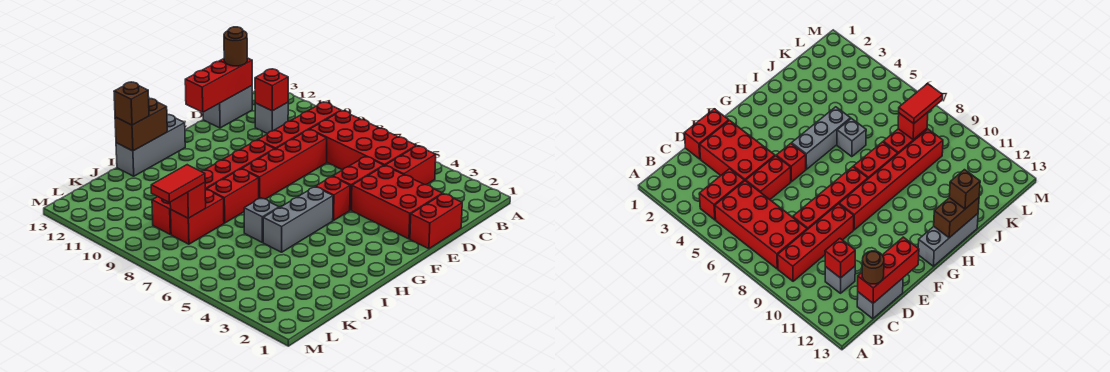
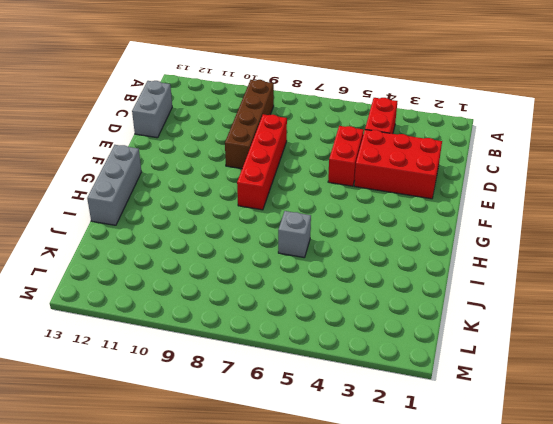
brown 1x4 brick [225,80,274,169] -> red 1x4 brick [258,102,341,149]
none -> red 2x4 brick [310,111,416,170]
none -> grey 1x1 brick [255,103,288,134]
none -> red 1x2 brick [410,194,462,249]

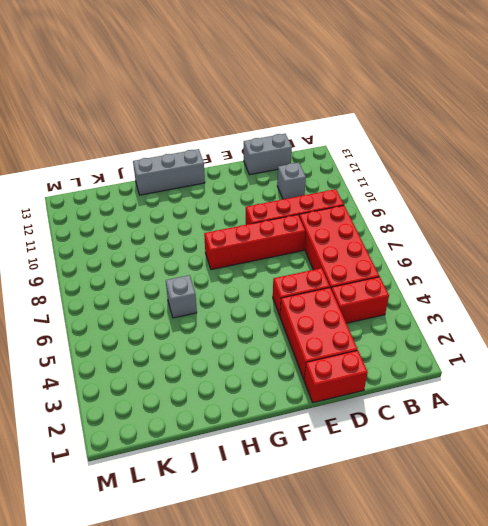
none -> red 1x1 brick [316,177,350,220]
none -> red 1x6 brick [152,140,274,234]
none -> grey 1x3 brick [263,187,333,252]

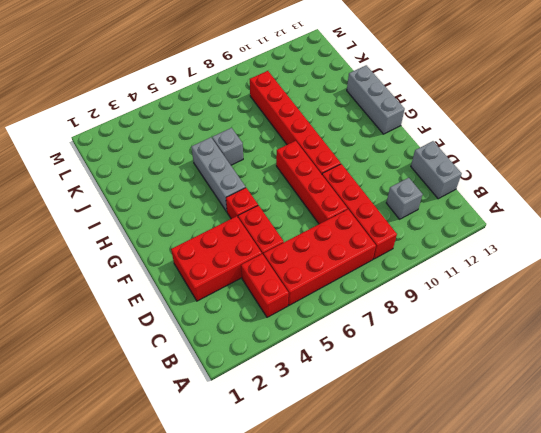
none -> red 1x2 brick [410,194,462,249]
none -> red 1x2 brick [207,169,259,223]
none -> red 1x2 brick [171,189,224,244]

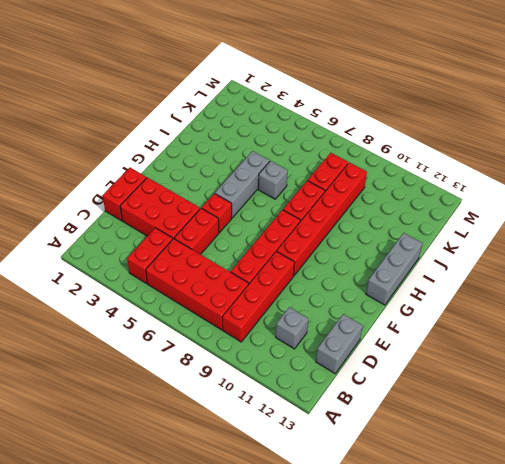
none -> red 1x1 brick [255,69,288,111]
none -> red 1x3 brick [185,58,252,112]
none -> brown 1x2 brick [115,99,167,151]

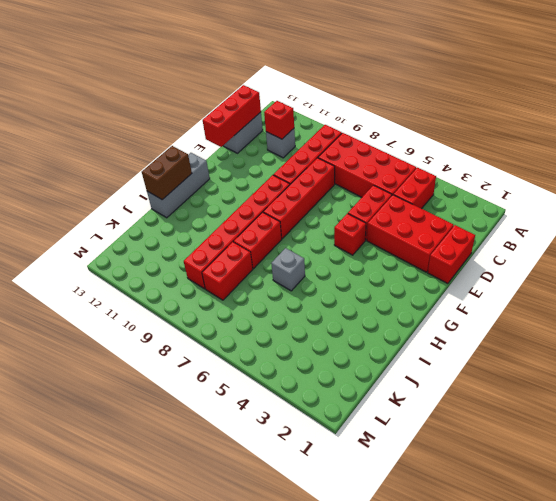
none -> grey 1x3 brick [263,187,333,252]
none -> red 1x1 brick [170,183,206,218]
none -> brown 1x1 round brick [224,27,247,66]

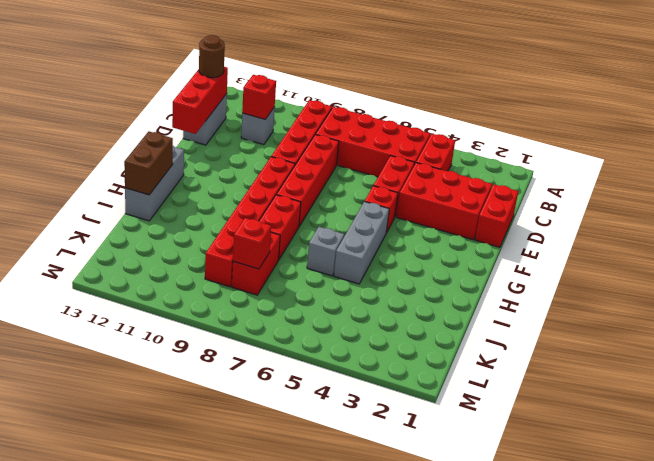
none -> brown 1x1 brick [114,82,149,125]
none -> red 1x2 tile [151,165,205,202]

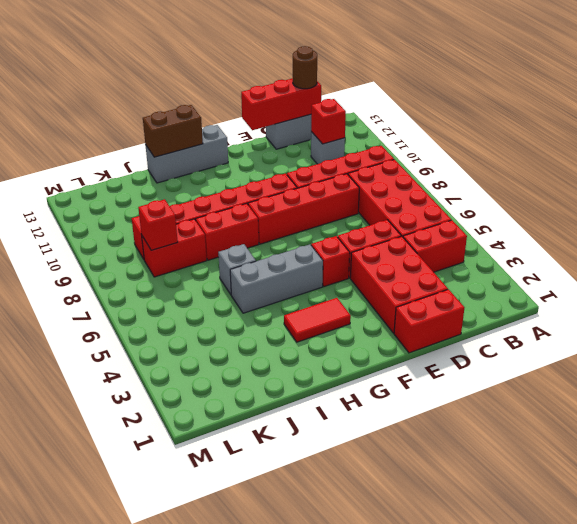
red 1x2 tile [284,298,351,342] -> red 1x2 tile moved to [151,165,205,202]
none -> brown 1x1 brick [114,82,149,125]

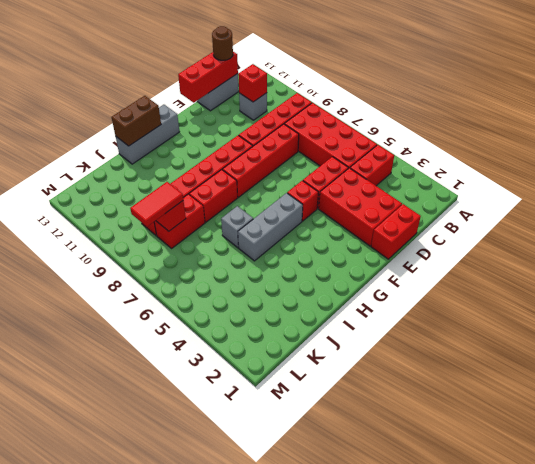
none -> brown 1x1 brick [114,82,149,125]

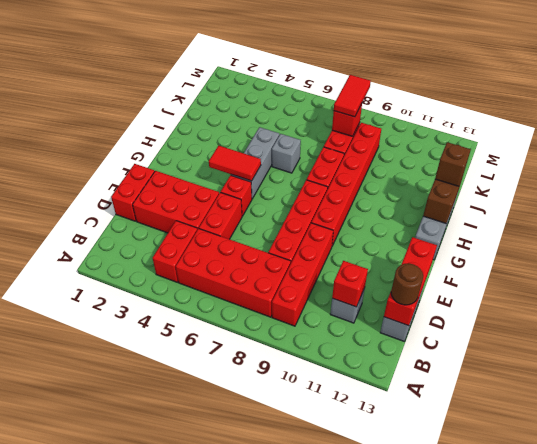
red 1x2 tile [209,146,261,181] -> none

